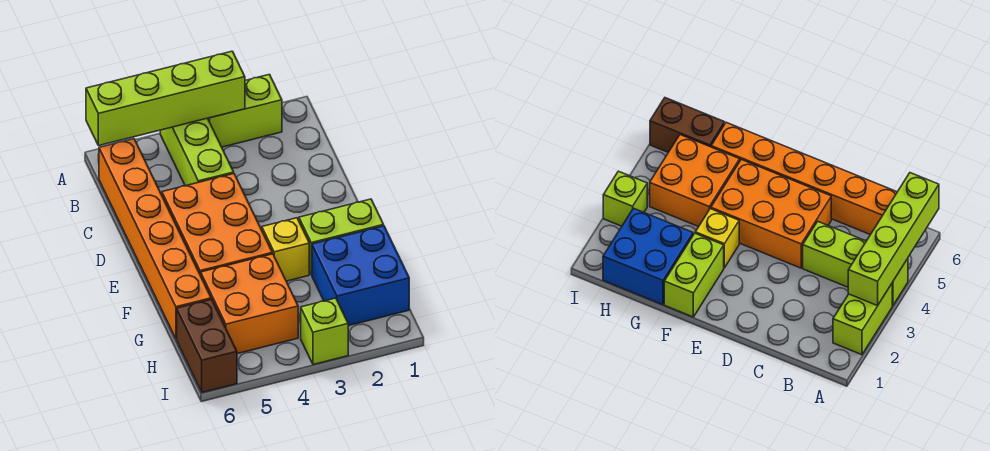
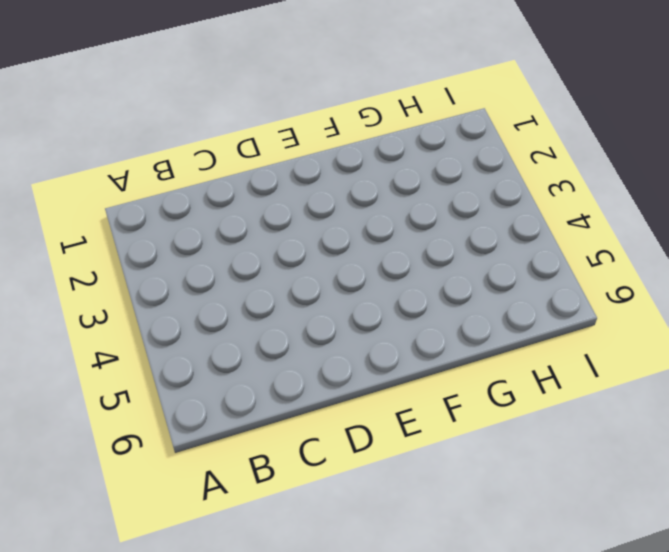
none -> lime 1x2 brick [208,74,282,147]
none -> lime 1x3 brick [160,118,234,186]

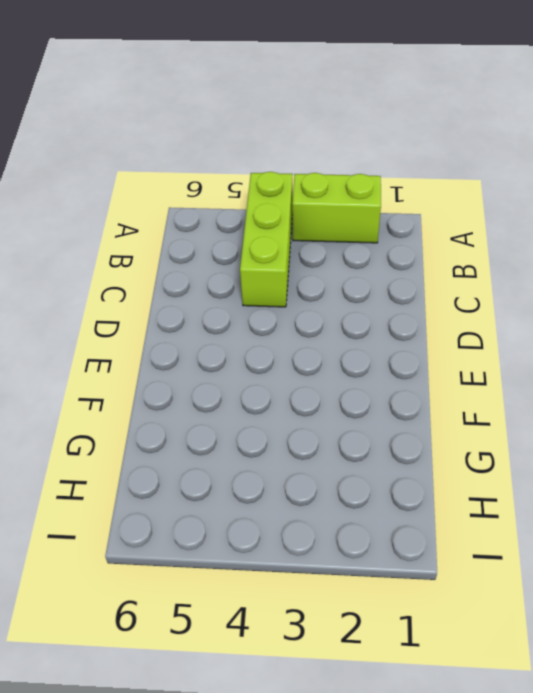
none -> orange 1x6 brick [99,139,211,339]
none -> orange 2x3 brick [162,174,272,275]

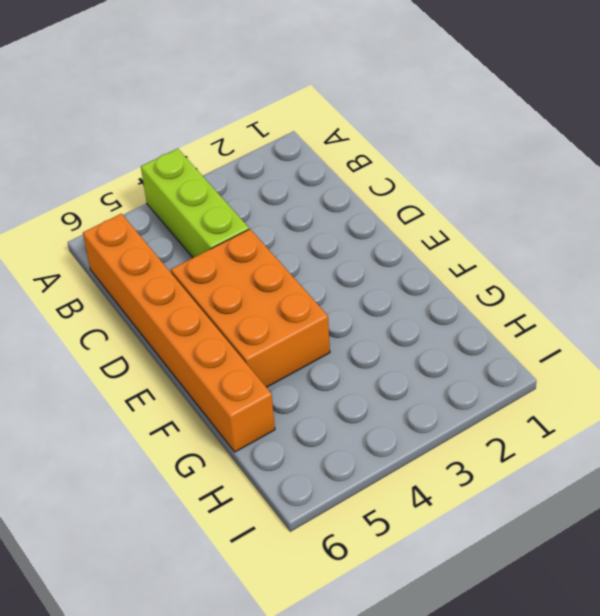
none -> lime 1x2 brick [208,74,282,147]
none -> lime 1x2 brick [299,199,384,275]

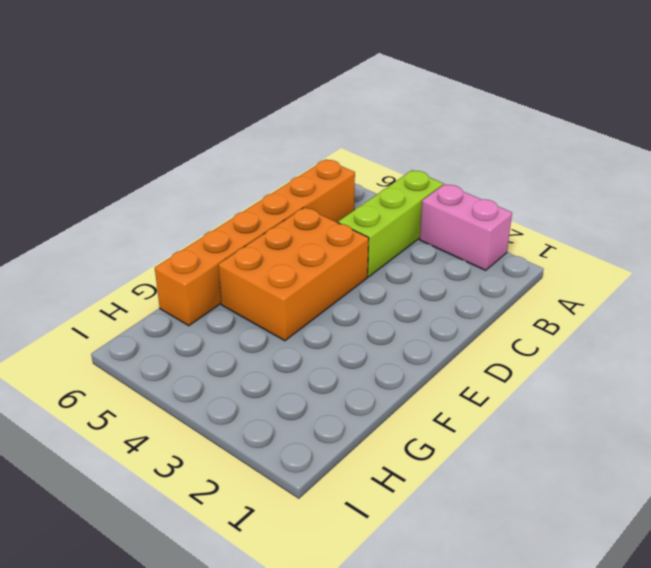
pink 1x2 brick [420,184,512,270] -> lime 1x2 brick [208,74,282,147]
none -> lime 1x2 brick [299,199,384,275]
none -> yellow 1x1 brick [262,218,309,281]

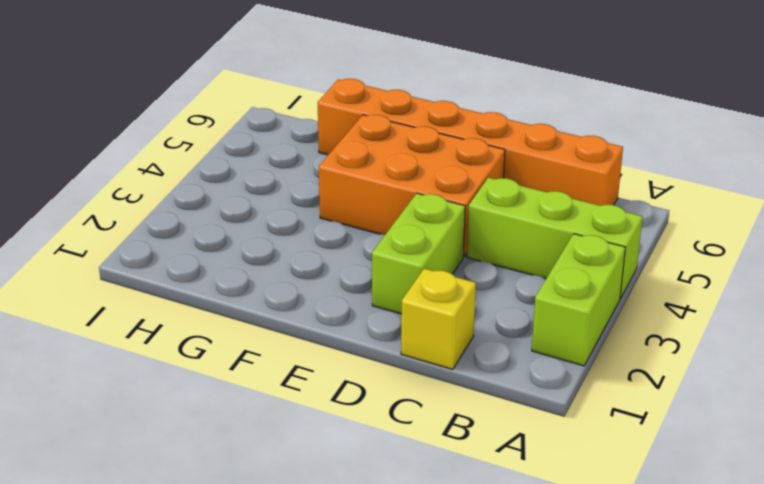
yellow 1x1 brick [401,269,476,369] -> yellow 1x1 brick moved to [262,218,309,281]
lime 1x2 brick [372,193,465,314] -> lime 1x2 brick moved to [299,199,384,275]
none -> blue 2x2 brick [312,226,409,326]
none -> orange 2x2 brick [201,254,298,354]

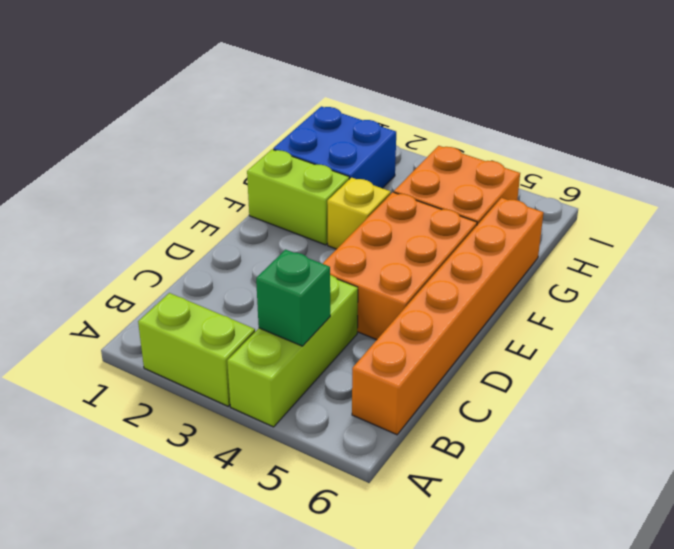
green 1x1 brick [256,250,330,346] -> none
none -> brown 1x2 brick [177,299,237,392]
none -> lime 1x1 brick [301,298,348,365]

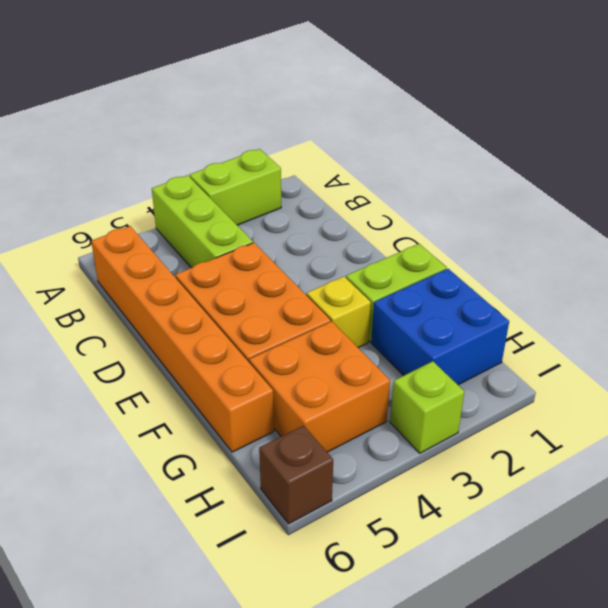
brown 1x1 brick [259,426,333,524] -> brown 1x2 brick [177,299,237,392]
none -> lime 1x4 brick [86,51,245,146]

